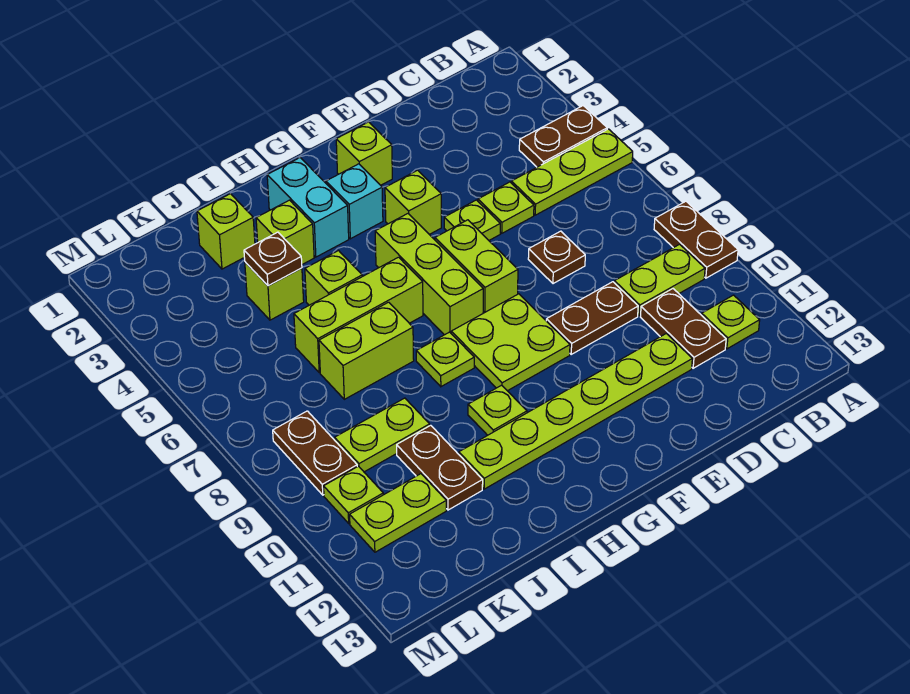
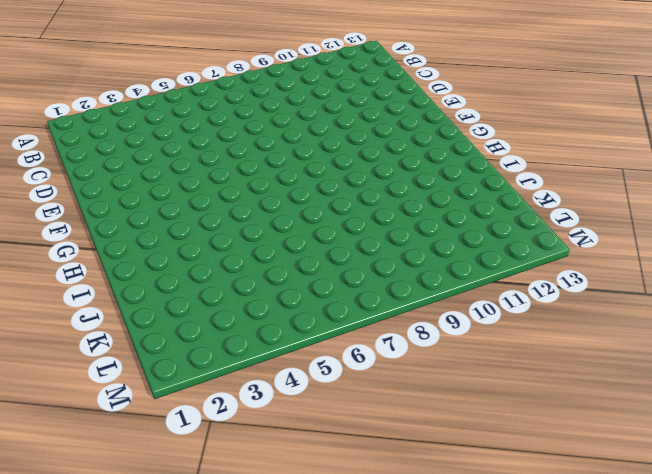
none -> brown 1x2 plate [519,106,607,167]
none -> lime 1x3 plate [511,129,633,215]
none -> brown 1x2 plate [654,201,738,278]
none -> lime 1x2 plate [614,244,705,316]

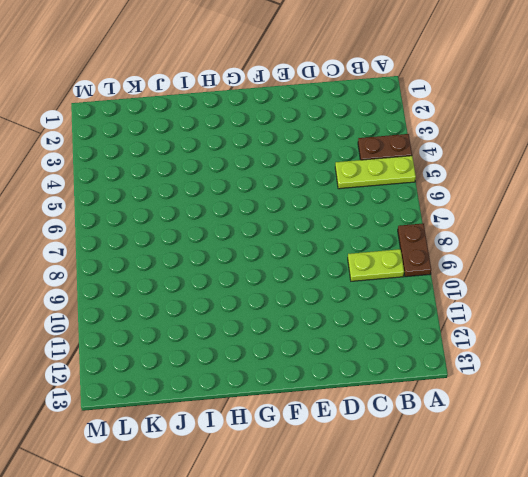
none -> lime 1x1 plate [702,295,760,349]
none -> brown 1x2 plate [641,289,726,368]
none -> lime 1x1 plate [478,182,534,233]
none -> brown 1x1 plate [528,231,585,284]

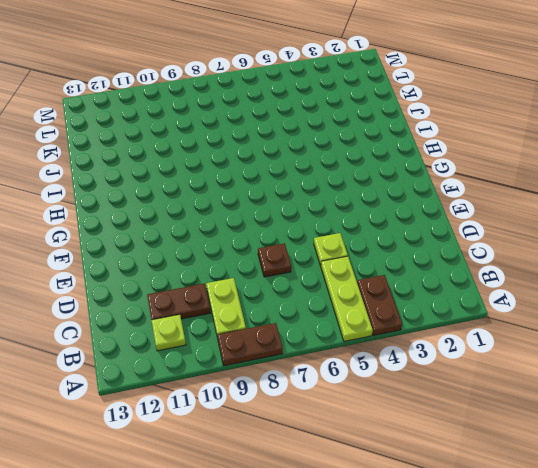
none -> brown 1x2 plate [546,282,638,354]
none -> lime 1x6 plate [459,333,692,489]
none -> lime 1x1 plate [444,200,500,240]
none -> lime 1x1 brick [336,122,392,185]

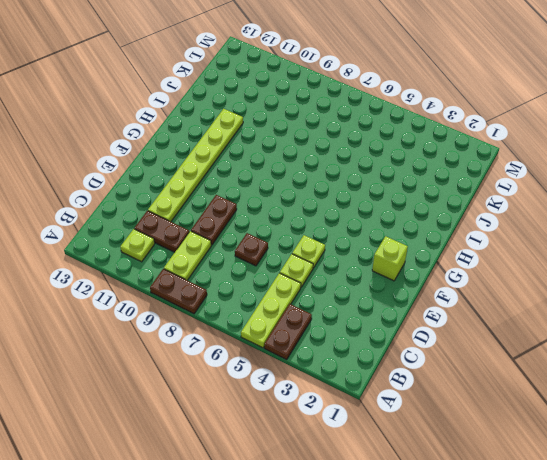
none -> lime 1x1 brick [385,170,441,234]
none -> lime 1x2 brick [435,220,518,313]
none -> lime 2x2 plate [451,294,570,391]
none -> cyan 1x1 brick [326,164,383,239]

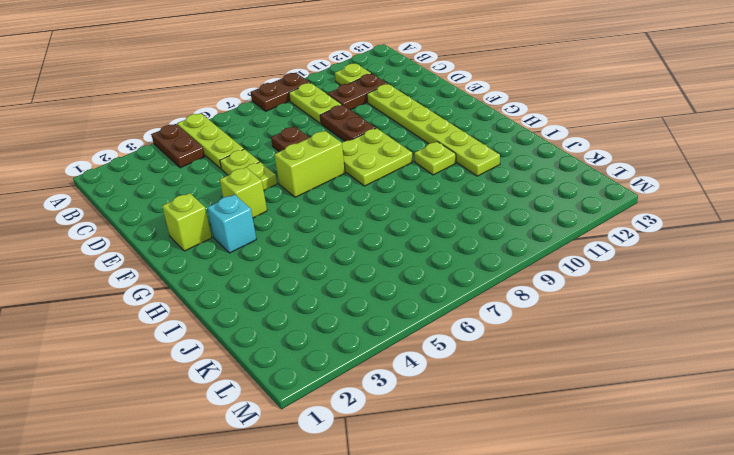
none -> lime 1x3 brick [375,214,483,335]
none -> cyan 1x2 brick [267,158,349,257]
none -> lime 1x3 brick [294,257,423,373]
none -> lime 1x1 plate [416,332,474,387]

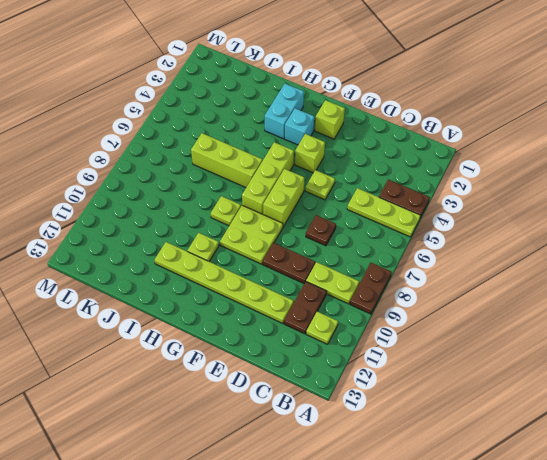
none -> lime 1x1 plate [478,182,534,233]
none -> lime 1x1 brick [256,200,314,264]
none -> lime 1x1 brick [305,251,362,305]
none -> lime 1x2 brick [319,302,414,399]

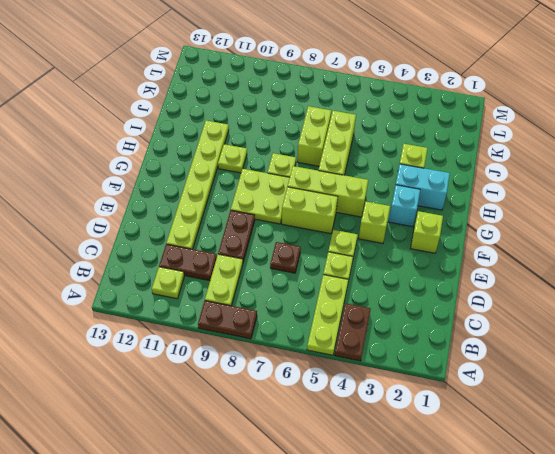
none -> lime 1x1 brick [305,251,362,305]
none -> lime 1x1 brick [197,194,255,269]
none -> lime 1x1 brick [245,262,304,320]
none -> lime 1x2 plate [335,398,430,472]

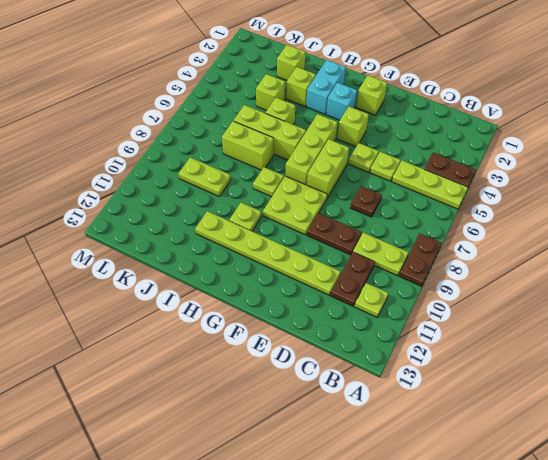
none -> brown 1x2 plate [397,425,483,510]
none -> lime 1x2 plate [350,474,446,552]
none -> brown 1x2 plate [273,411,357,495]
none -> lime 1x1 plate [324,466,383,523]

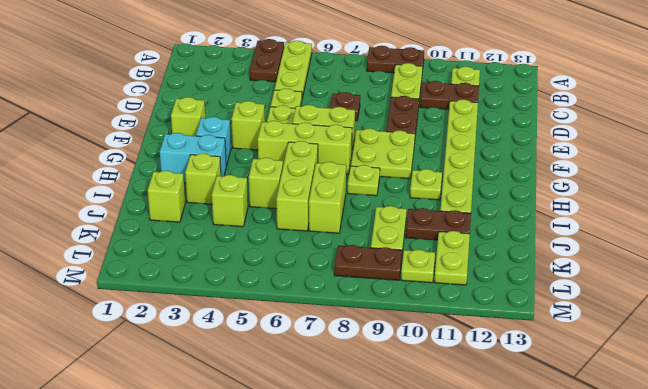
none -> brown 1x1 plate [244,232,302,286]

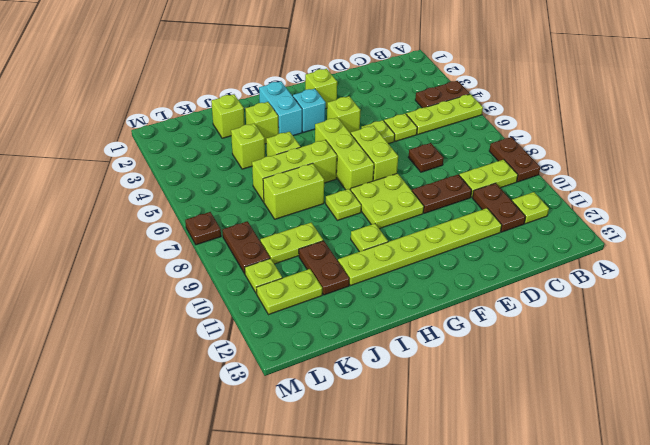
brown 1x1 plate [185,212,221,245] -> brown 1x1 plate moved to [244,232,302,286]

